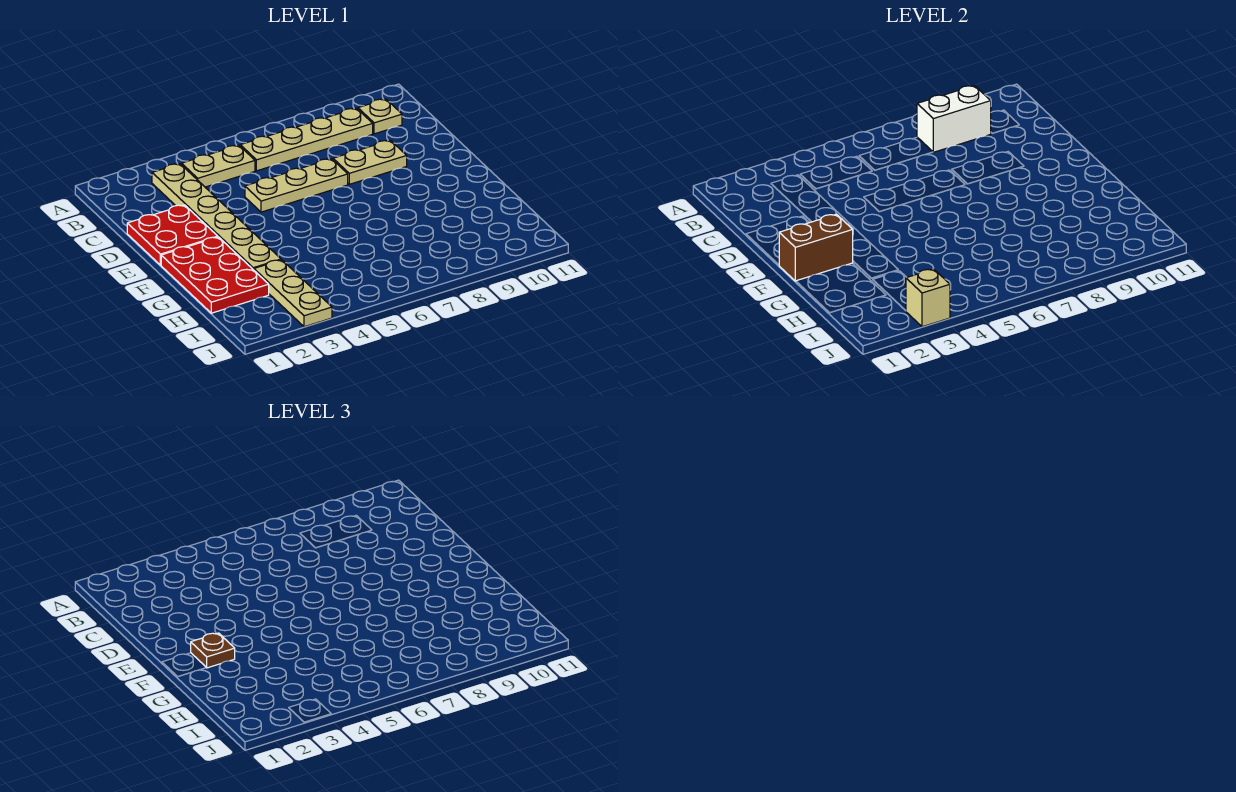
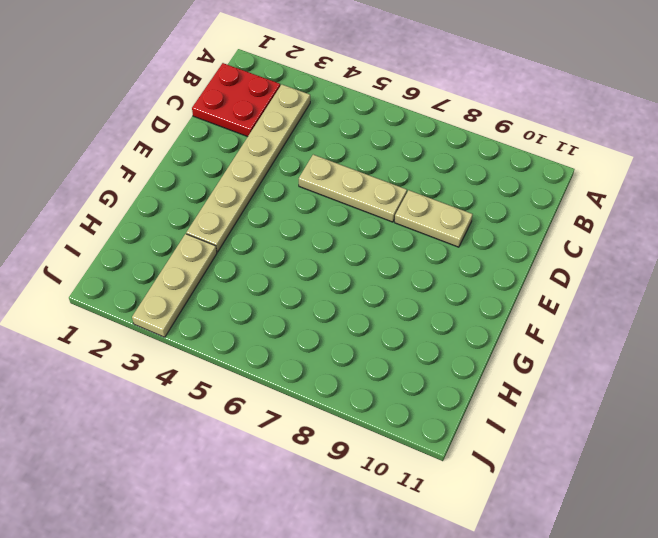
red 2x2 plate [192,63,280,137] -> red 2x2 plate moved to [127,205,218,265]
none -> tan 1x2 plate [182,145,255,187]
none -> tan 1x4 plate [240,108,373,171]
none -> tan 1x1 plate [358,99,402,134]

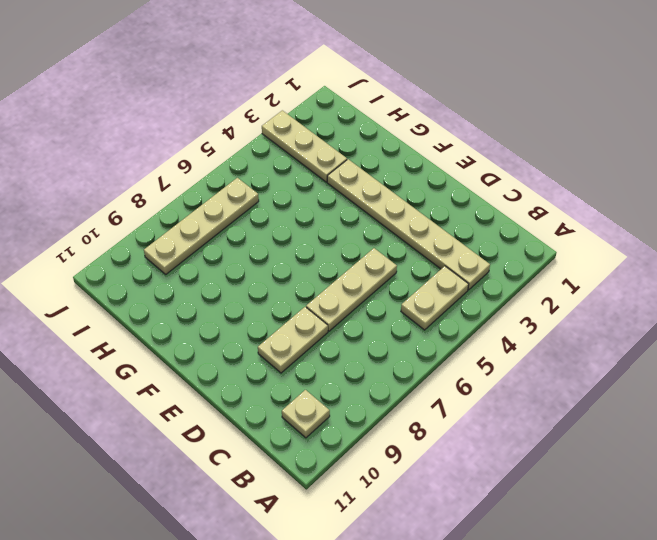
tan 1x4 plate [144,178,259,274] -> tan 1x4 plate moved to [240,108,373,171]
none -> red 2x2 plate [127,205,218,265]
none -> red 2x3 plate [161,237,269,313]
none -> white 1x2 brick [917,85,991,152]

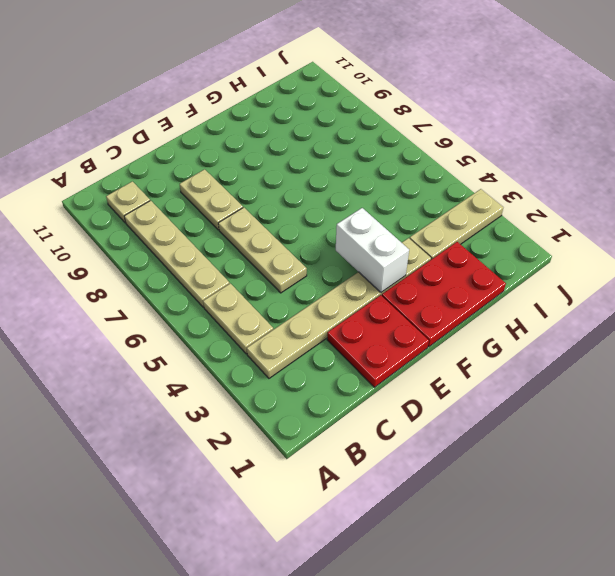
white 1x2 brick [336,208,409,292] -> white 1x2 brick moved to [917,85,991,152]
none -> brown 1x2 brick [779,214,853,281]
none -> tan 1x1 brick [906,269,950,327]
none -> brown 1x1 plate [191,633,235,668]

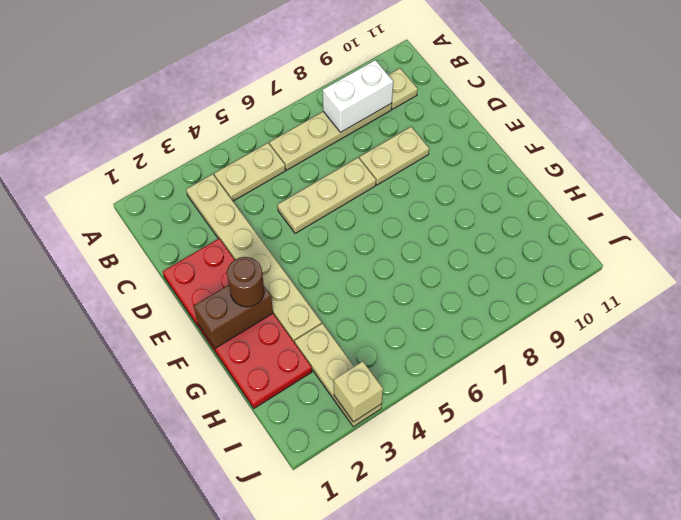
brown 1x1 round brick [227,257,264,307] -> brown 1x1 plate [191,633,235,668]

